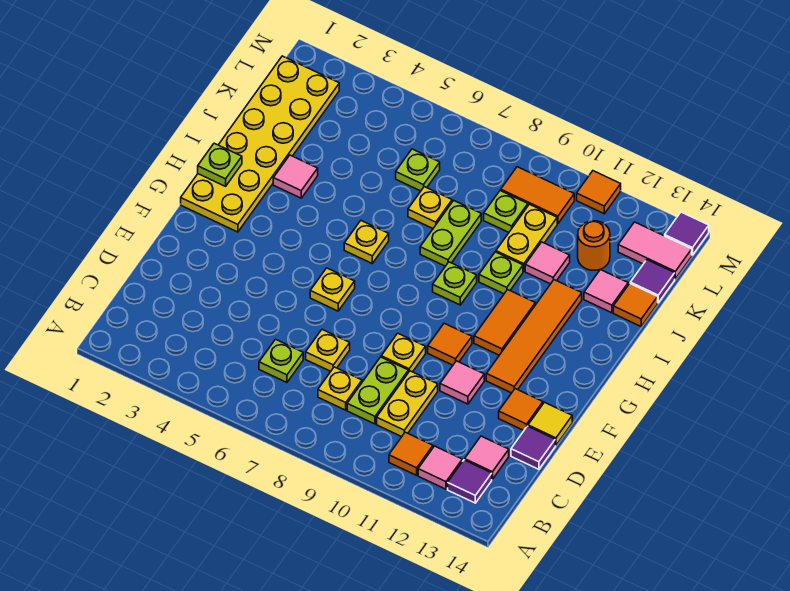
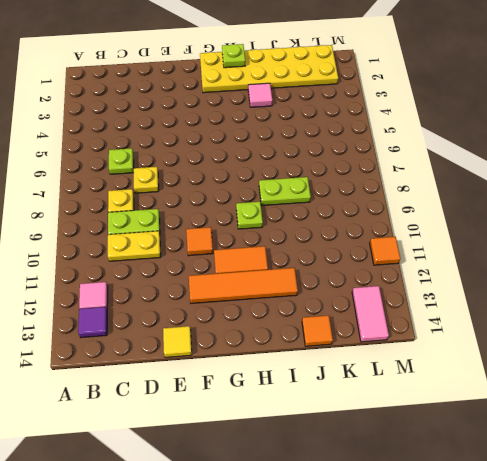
none -> orange 1x1 tile [389,432,433,475]
none -> pink 1x1 tile [465,436,509,479]
none -> purple 1x1 tile [511,426,555,469]
none -> yellow 1x1 plate [381,333,426,372]

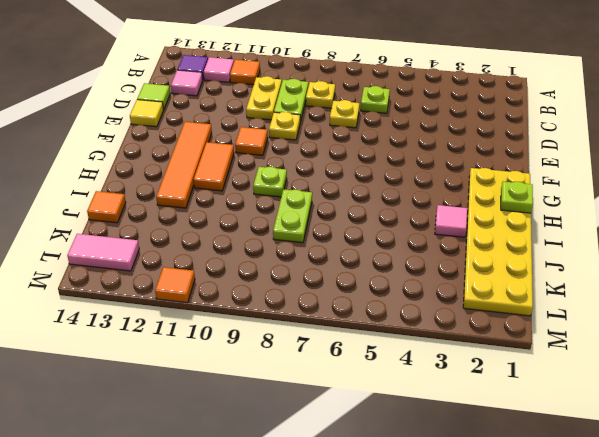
lime 1x1 tile [137,83,170,110] -> purple 1x1 tile [511,426,555,469]
none -> pink 1x1 tile [440,361,484,404]
none -> orange 1x1 tile [499,389,543,430]
none -> yellow 1x1 plate [310,268,355,311]
none -> yellow 1x1 plate [344,221,389,263]

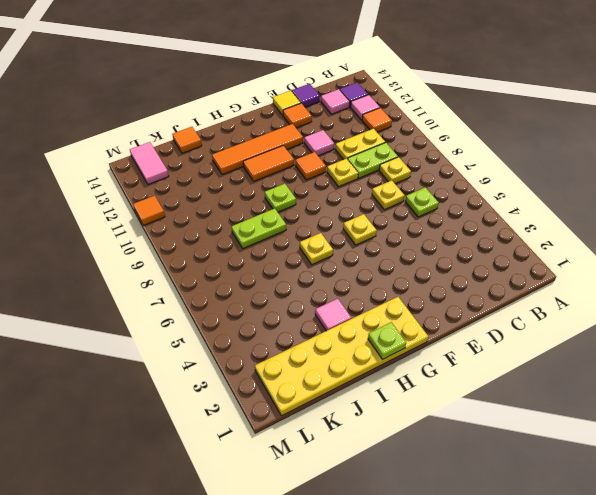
none -> lime 1x1 plate [479,252,523,294]
none -> yellow 1x1 plate [408,187,452,228]
none -> yellow 1x2 plate [496,204,557,271]
none -> pink 1x1 tile [525,242,570,284]

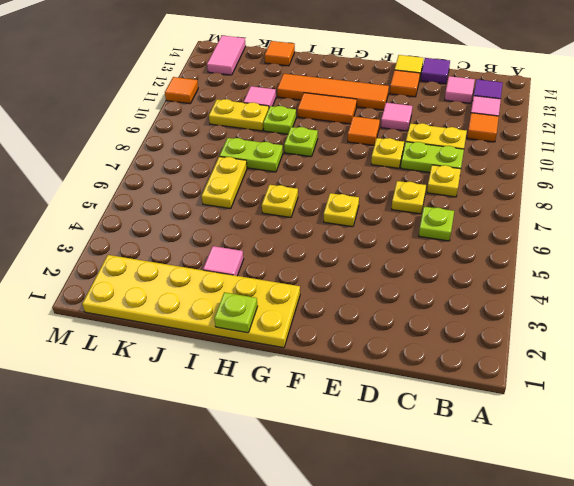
yellow 1x2 plate [202,157,247,209] -> yellow 1x1 plate [408,187,452,228]
none -> pink 1x1 tile [584,270,628,313]
none -> lime 1x1 plate [396,149,440,191]
none -> lime 1x1 plate [484,190,528,232]
none -> orange 1x1 round brick [578,221,610,270]

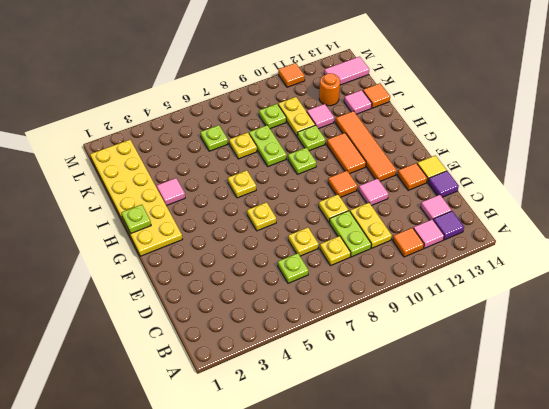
none -> purple 1x1 tile [630,260,675,303]
none -> orange 1x2 tile [501,167,574,224]
none -> purple 1x1 tile [665,212,709,255]

